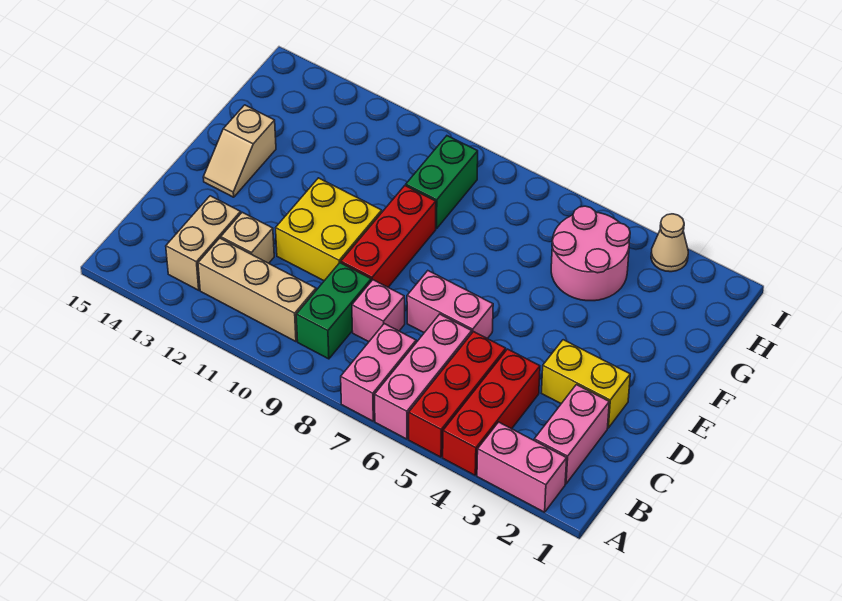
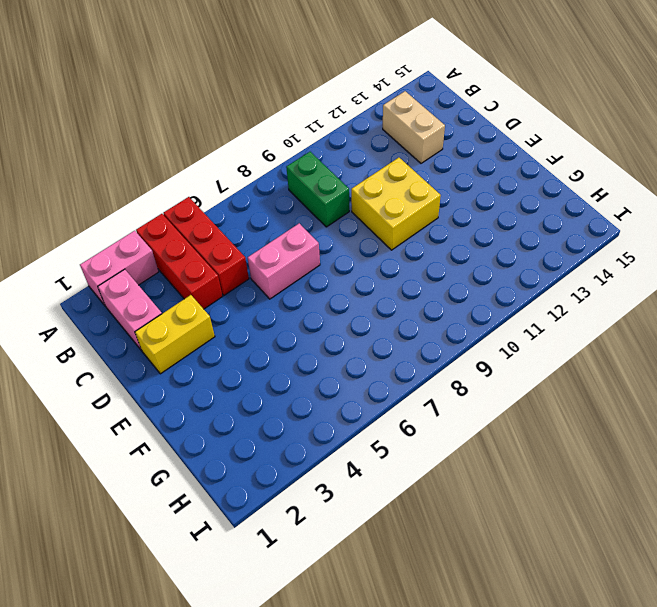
none -> pink 1x3 brick [375,314,472,439]
none -> pink 1x2 brick [341,324,416,421]
none -> tan 1x3 brick [198,238,316,342]

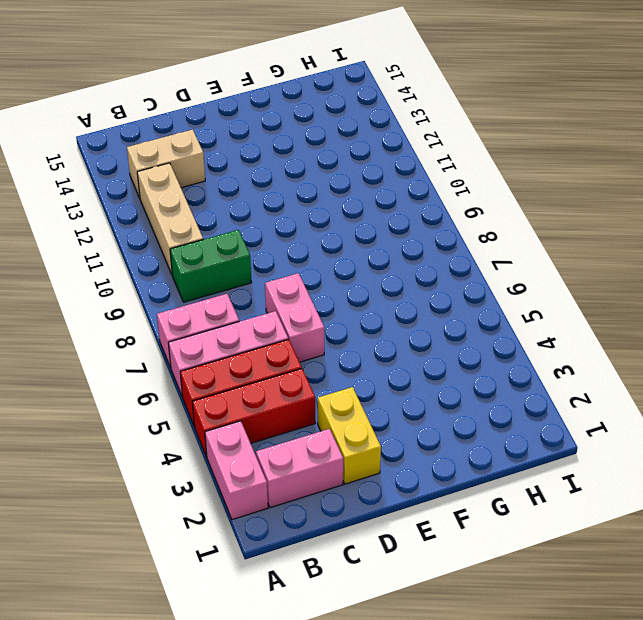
none -> pink 1x1 brick [352,280,405,342]
none -> tan 1x1 brick [221,212,274,263]
none -> red 1x3 brick [341,186,436,287]

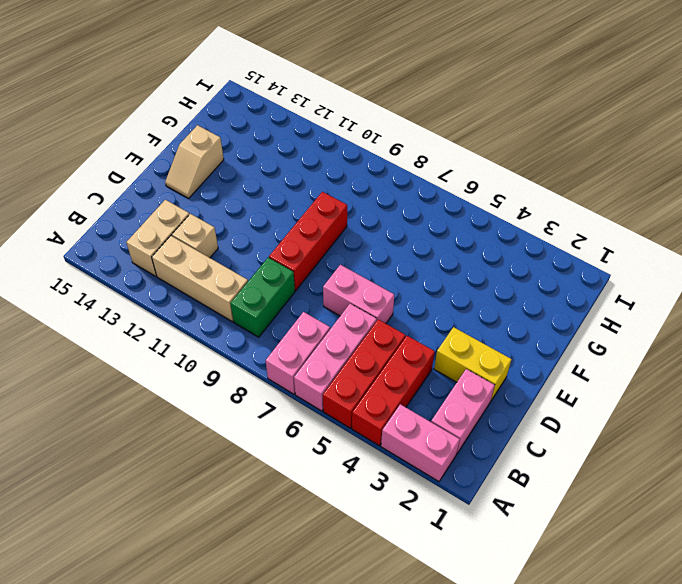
none -> pink 1x1 brick [352,280,405,342]
none -> yellow 2x2 brick [276,178,382,281]
none -> pink 2x2 round brick [551,206,630,301]

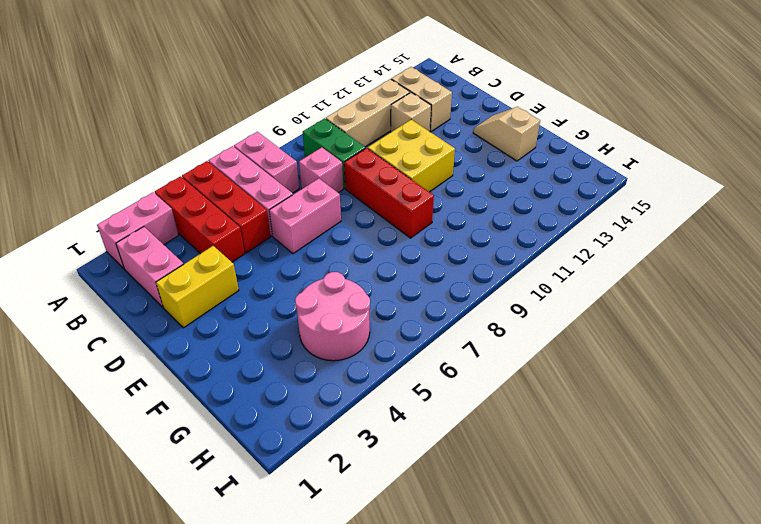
none -> green 1x2 brick [406,136,478,229]
none -> tan 1x1 cone [651,214,688,272]

